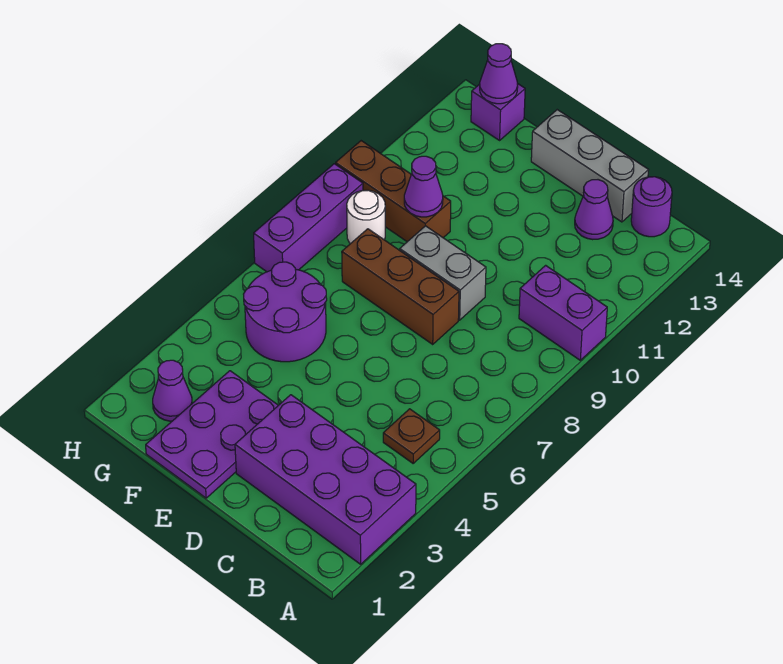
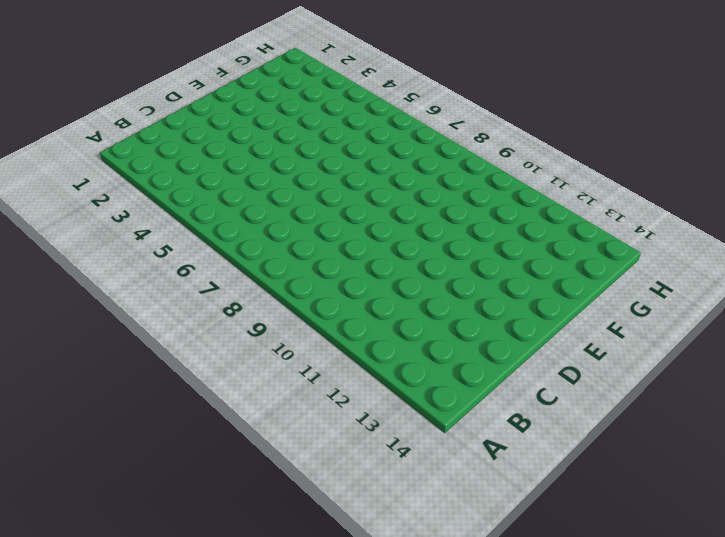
none -> purple 2x4 brick [235,395,416,564]
none -> purple 1x2 brick [519,265,607,360]
none -> brown 1x1 plate [383,409,440,463]

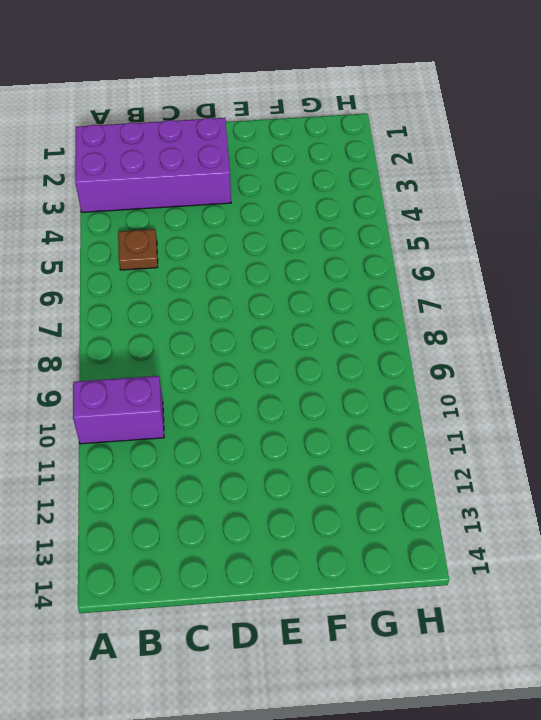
none -> purple 1x1 round brick [631,177,672,237]
none -> purple 1x1 cone [575,180,613,240]
none -> grey 1x3 brick [531,110,648,222]

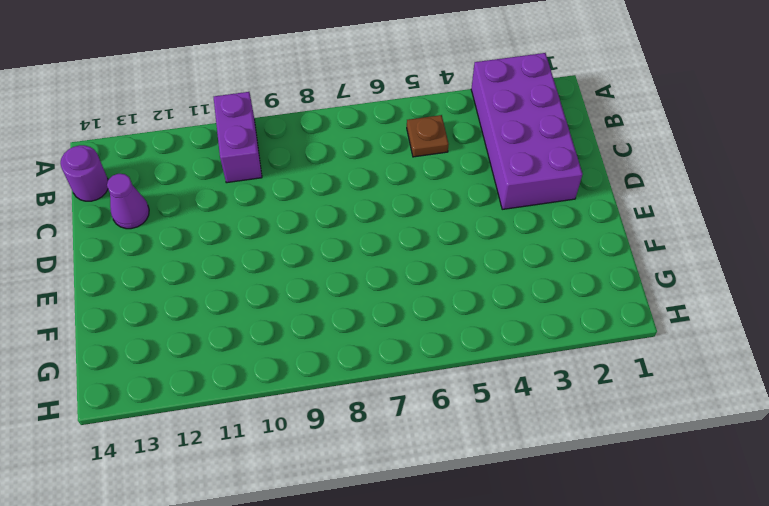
none -> grey 1x3 brick [531,110,648,222]
none -> brown 1x3 brick [342,229,459,344]
none -> grey 1x2 brick [400,226,486,320]

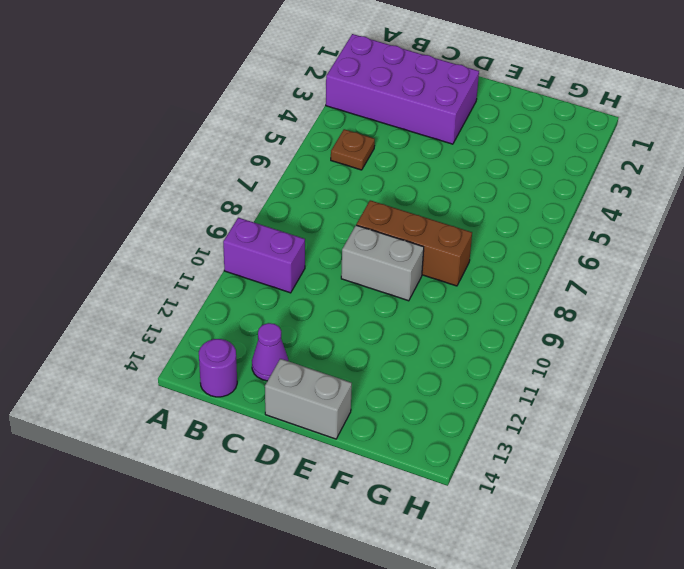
grey 1x2 brick [265,359,352,439] -> grey 1x3 brick [531,110,648,222]
none -> purple 2x3 plate [146,371,278,498]
none -> purple 2x2 round brick [244,262,327,362]
none -> brown 1x3 brick [336,141,451,242]

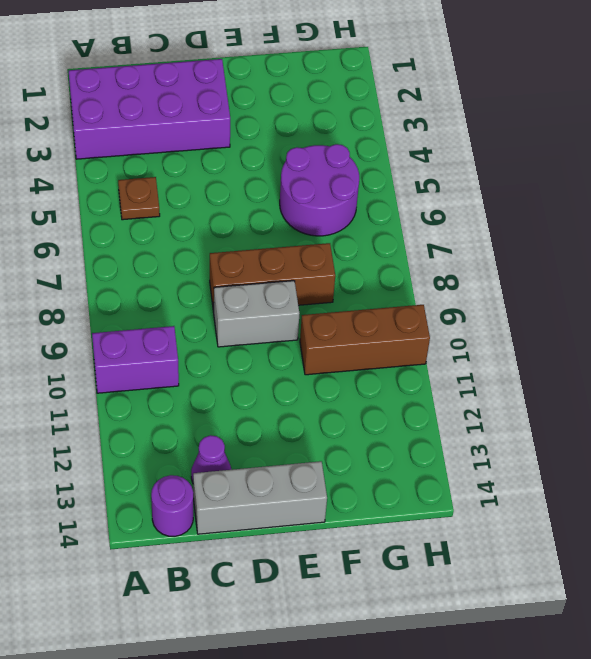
none -> purple 2x3 plate [146,371,278,498]
none -> purple 1x1 cone [153,360,192,421]
none -> white 1x1 round brick [347,190,385,244]

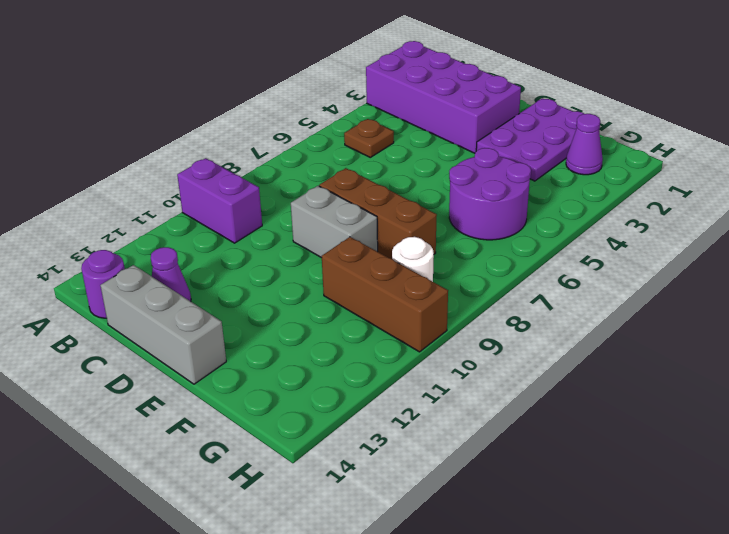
none -> purple 1x1 brick [471,83,525,140]
none -> purple 1x3 brick [254,164,363,272]
none -> purple 1x1 cone [404,156,443,217]

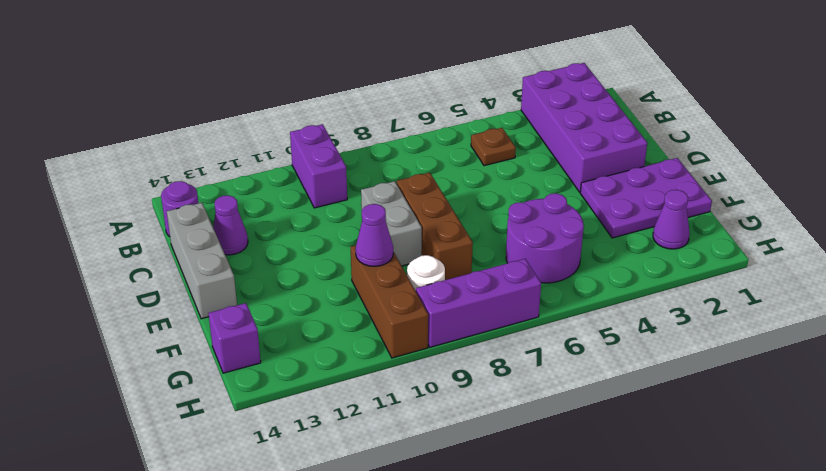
none -> purple 1x1 cone [480,44,518,104]

